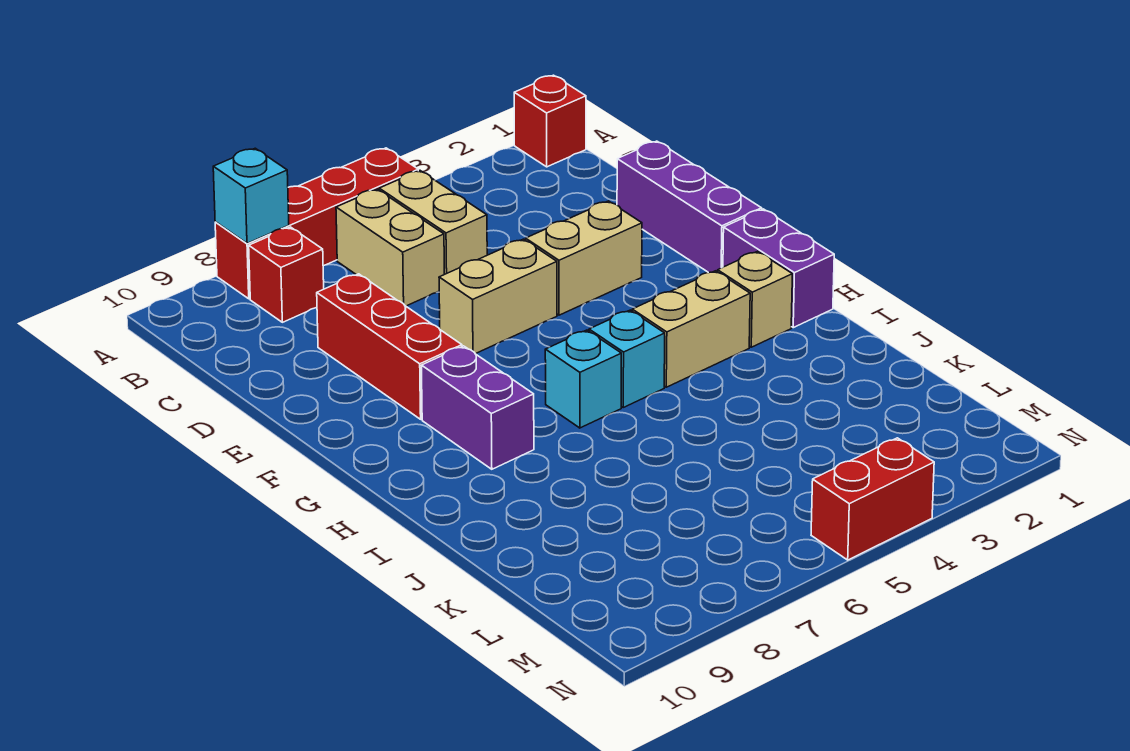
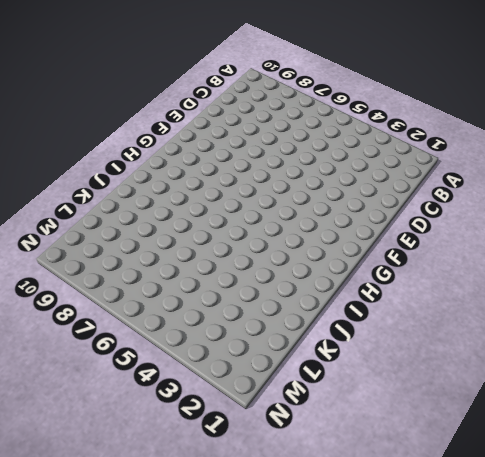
none -> red 1x1 brick [514,75,586,167]
none -> red 1x4 brick [215,148,418,299]
none -> tan 1x2 brick [379,171,487,274]

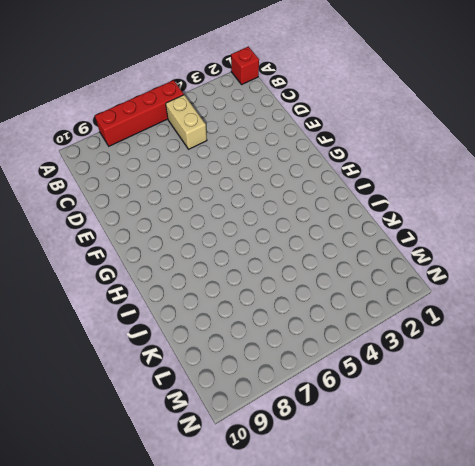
none -> tan 1x2 brick [336,189,444,306]
none -> red 1x1 brick [249,227,324,322]
none -> purple 1x3 brick [617,141,762,273]

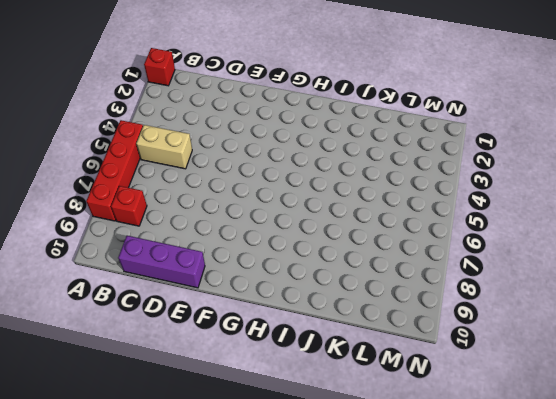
purple 1x3 brick [118,236,205,288] -> purple 1x3 brick moved to [617,141,762,273]
none -> tan 1x2 brick [336,189,444,306]
none -> red 1x3 brick [317,274,462,419]
none -> tan 1x2 brick [526,201,642,315]

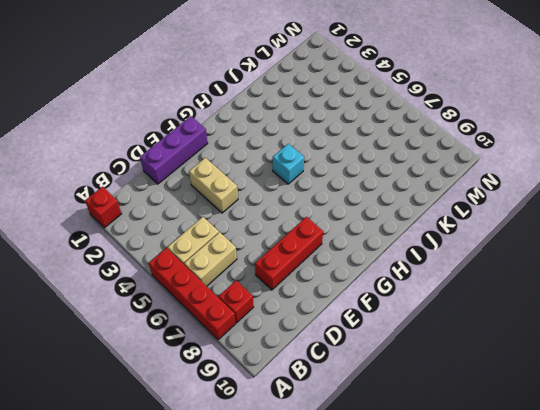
none -> tan 1x2 brick [439,239,557,354]
none -> purple 1x2 brick [723,209,834,328]
none -> purple 1x2 brick [421,346,534,469]

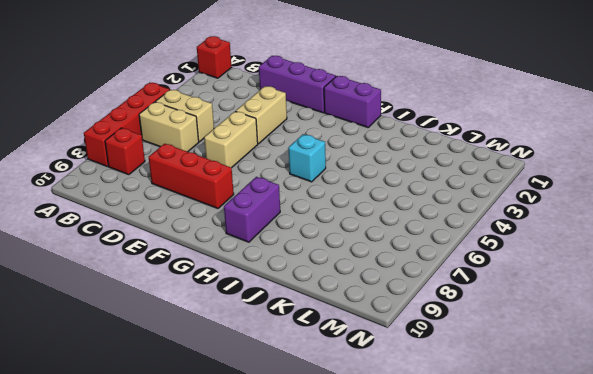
purple 1x2 brick [224,177,280,242] -> purple 1x2 brick turned to [421,346,534,469]
none -> tan 1x1 brick [718,251,792,347]
none -> tan 1x2 brick [632,271,750,387]
none -> cyan 1x1 brick [545,330,621,428]

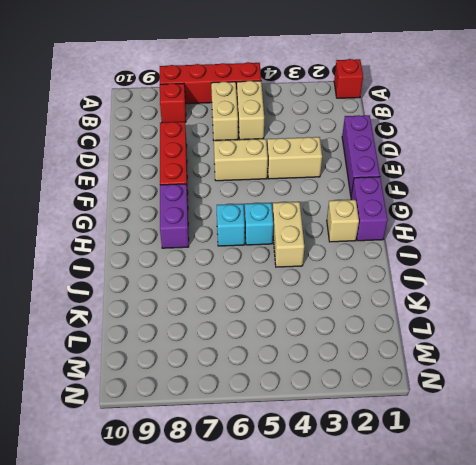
tan 1x2 brick [272,202,304,267] -> tan 1x2 brick turned to [632,271,750,387]
none -> red 1x2 brick [811,438,934,560]
none -> cyan 1x1 brick [213,148,289,243]

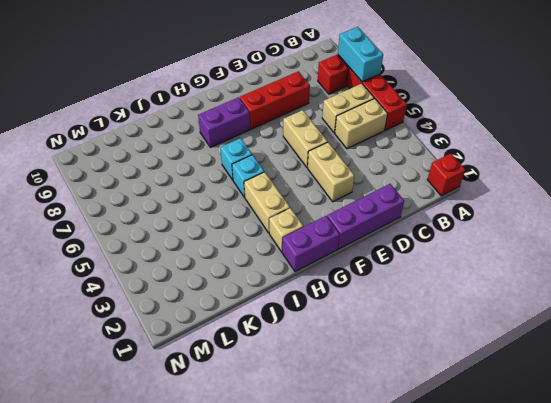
cyan 1x2 brick [338,27,383,82] -> cyan 1x1 brick [213,148,289,243]
none -> red 1x2 brick [811,438,934,560]

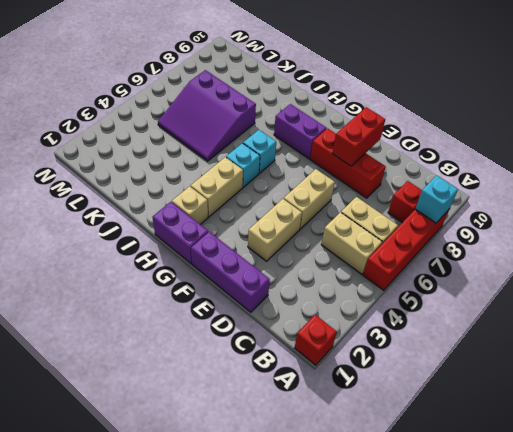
red 1x2 brick [332,107,385,166] -> red 1x2 brick moved to [811,438,934,560]
purple 3x3 slope [158,70,256,161] -> none

